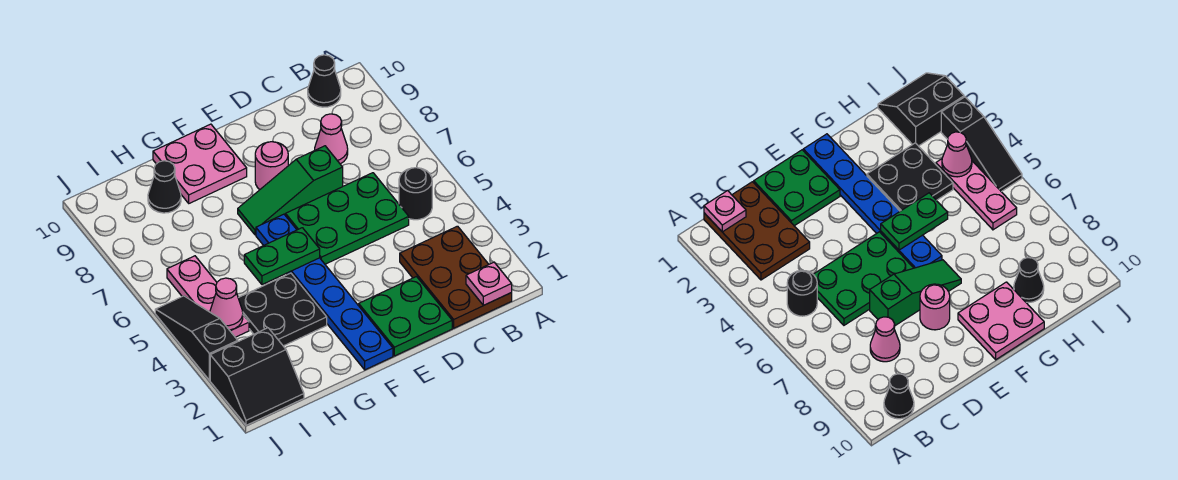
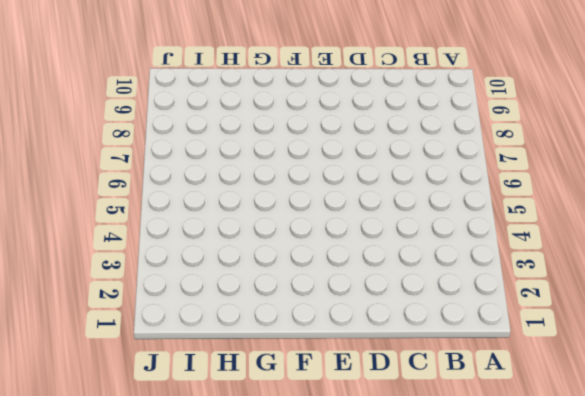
none -> brown 2x3 plate [400,226,512,328]
none -> black 1x1 round brick [399,168,432,220]
none -> black 1x1 cone [308,55,341,107]

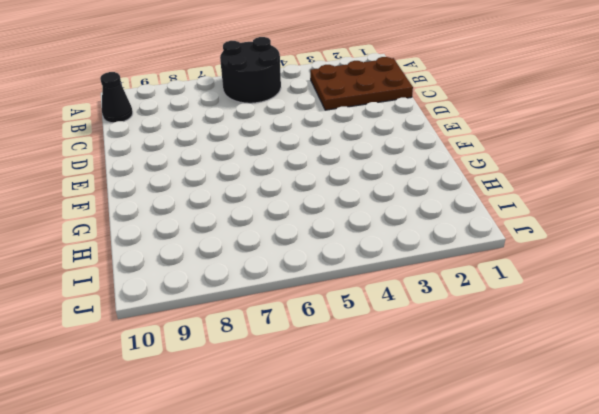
black 2x2 round brick [220,37,281,103] -> black 1x1 round brick [399,168,432,220]
none -> green 2x3 plate [286,173,409,264]
none -> pink 1x1 cone [315,114,348,164]
none -> green 2x2 plate [359,277,452,356]

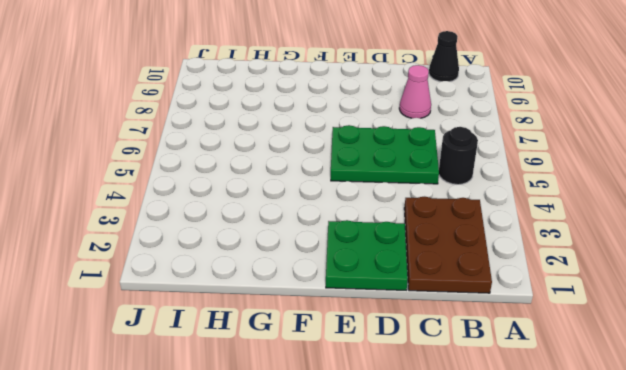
none -> green 1x3 slope [238,146,343,235]
none -> pink 1x1 round brick [255,142,288,190]
none -> blue 1x6 plate [256,214,393,370]

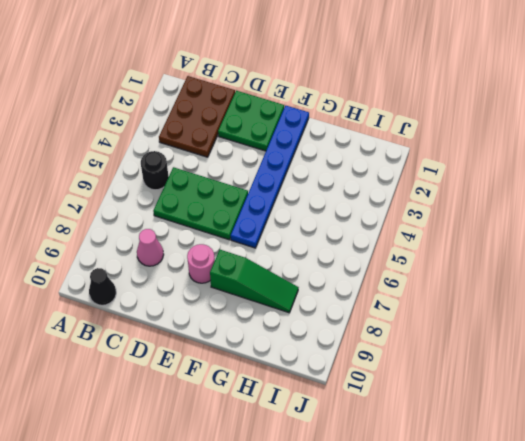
green 1x3 slope [210,250,299,313] -> green 1x3 slope moved to [238,146,343,235]
none -> pink 2x2 plate [153,124,247,203]
none -> black 2x2 plate [238,273,327,346]
none -> black 1x1 cone [148,161,181,213]

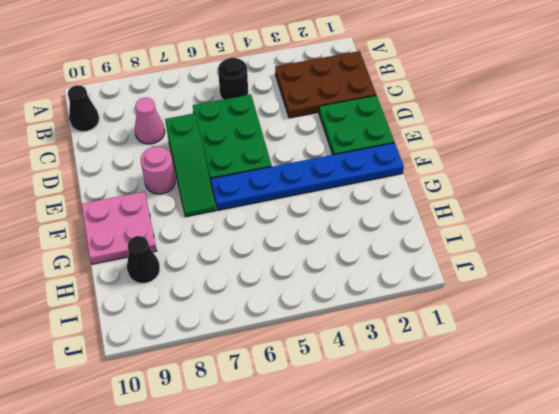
none -> black 2x2 plate [238,273,327,346]
none -> black 2x2 slope [210,328,304,425]
none -> pink 1x3 plate [167,256,249,337]

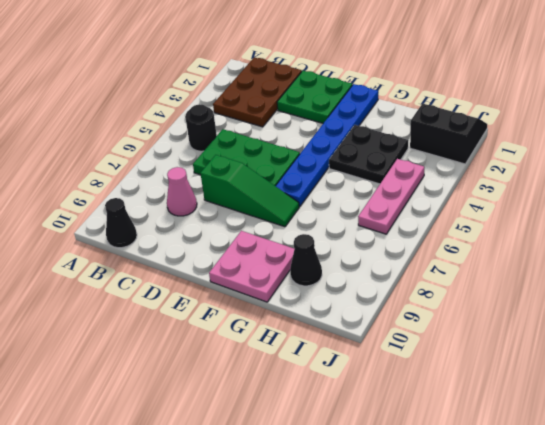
none -> pink 1x1 round brick [255,142,288,190]
none -> black 1x3 slope [155,296,238,380]
none -> pink 1x1 plate [466,262,512,305]

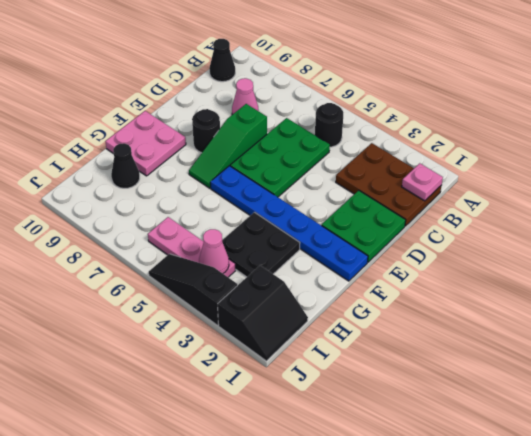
black 1x1 round brick [192,109,220,153] -> pink 1x1 round brick [255,142,288,190]
none -> green 1x2 plate [244,228,320,285]

